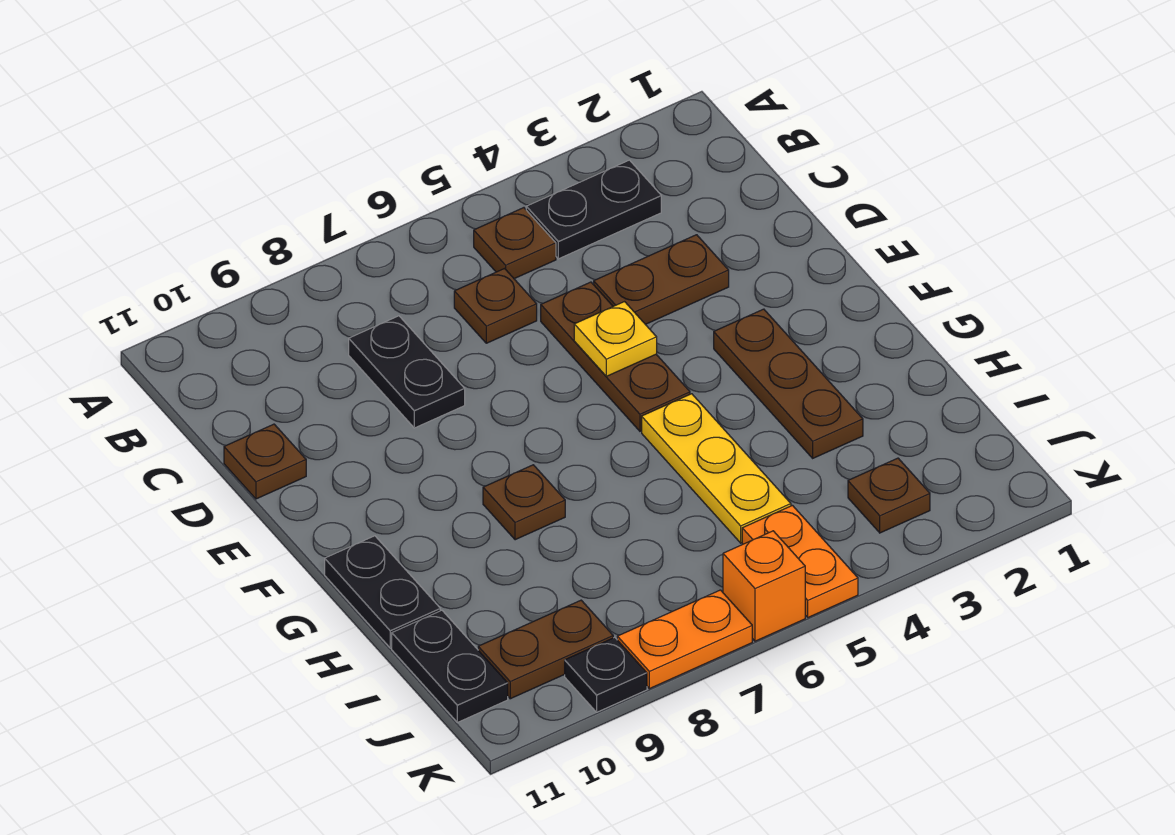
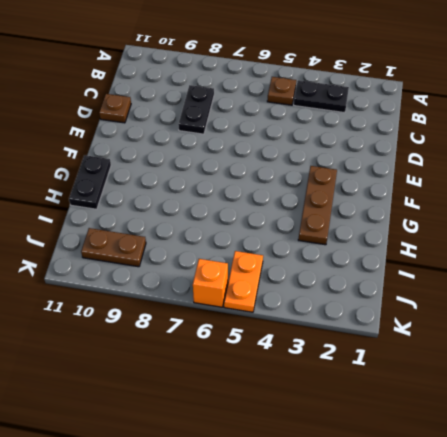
none -> brown 1x1 plate [454,269,537,343]
none -> brown 1x2 plate [594,235,729,324]
none -> brown 1x3 plate [541,282,690,431]

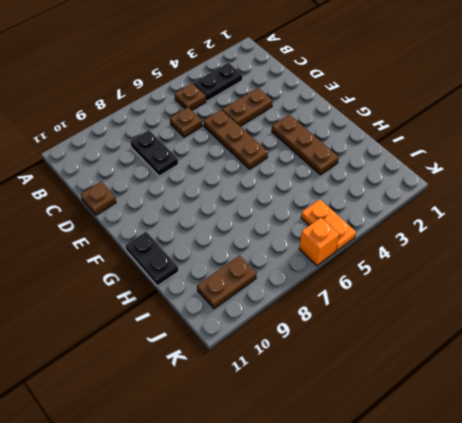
none -> yellow 1x3 plate [642,394,791,543]
none -> brown 1x1 plate [483,465,565,540]
none -> black 1x2 plate [392,610,508,722]

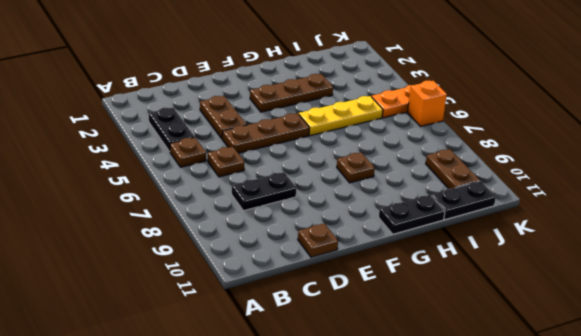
none -> brown 1x1 plate [848,458,930,533]
none -> orange 1x2 plate [617,590,752,689]
none -> black 1x1 plate [565,637,647,712]

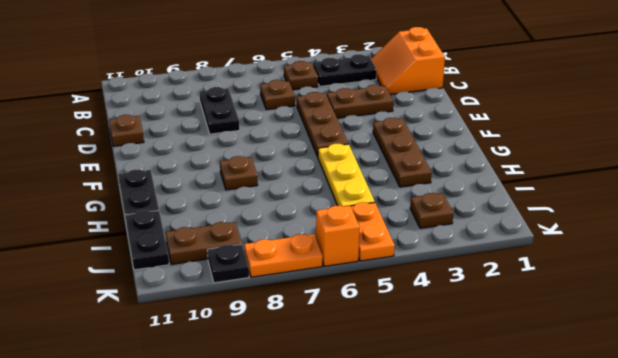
orange 2x2 slope [371,27,445,94] -> none
none -> yellow 1x1 plate [574,302,657,376]

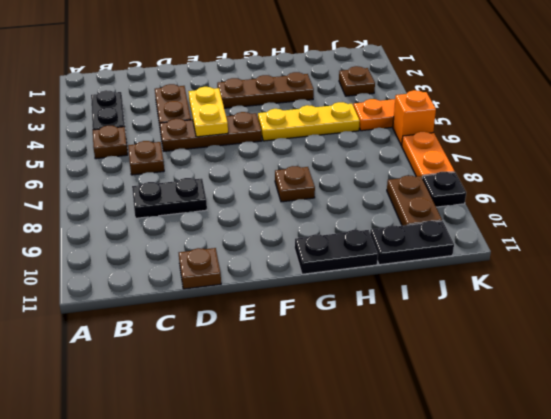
yellow 1x2 plate [189,87,228,137] -> yellow 1x1 plate [574,302,657,376]

